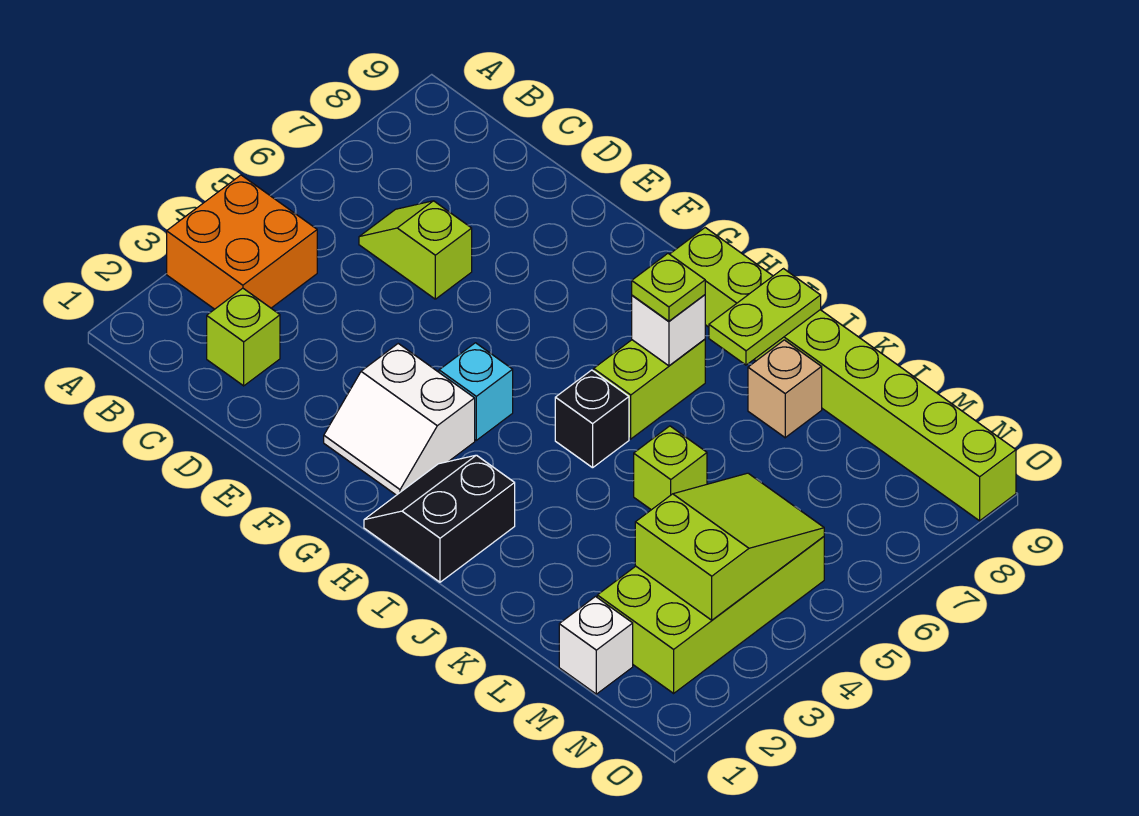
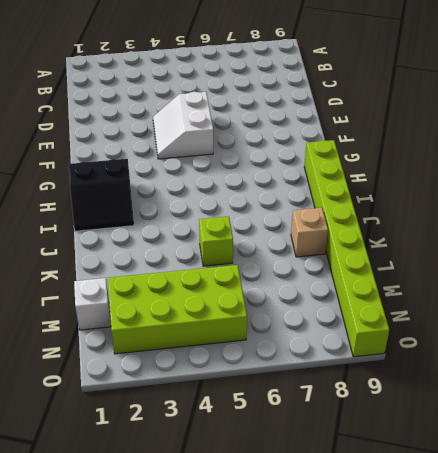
white 2x2 slope [153,92,213,159] -> white 2x2 slope moved to [324,344,475,495]
black 2x2 slope [69,159,134,231] -> black 2x2 slope turned to [364,455,515,582]
none -> orange 2x2 brick [167,175,317,309]
none -> lime 1x1 brick [207,288,280,386]
none -> lime 1x2 slope [359,201,472,299]

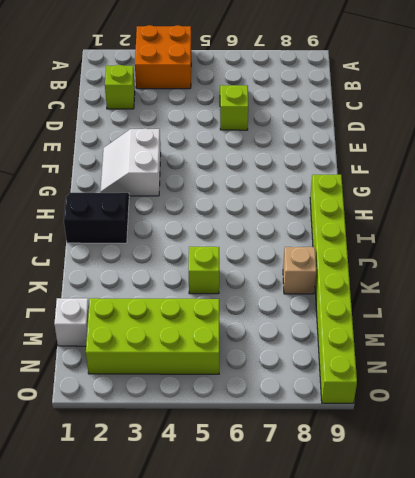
none -> cyan 1x1 brick [439,343,513,440]
none -> black 1x1 brick [555,370,629,468]
none -> lime 1x2 brick [594,339,705,439]

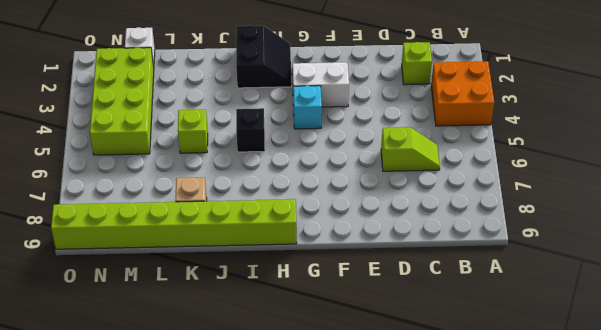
none -> lime 1x2 brick [594,339,705,439]
none -> white 1x1 brick [632,295,705,366]
none -> lime 1x2 plate [709,269,821,365]

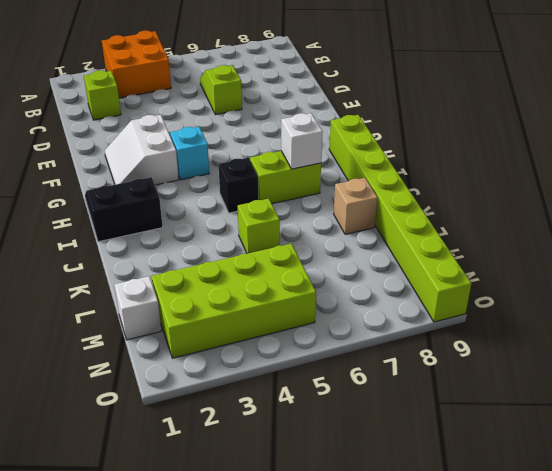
none -> lime 1x2 plate [709,269,821,365]
none -> lime 2x3 slope [635,473,824,620]
none -> lime 1x1 plate [632,254,705,321]

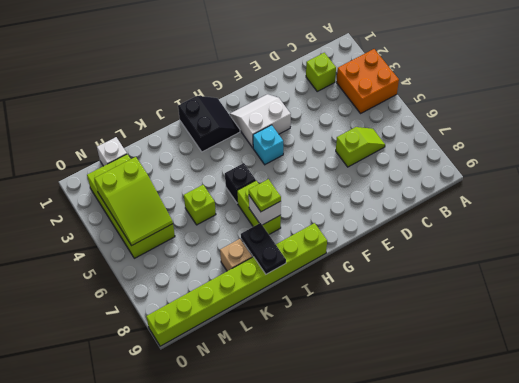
black 1x2 plate [241,223,286,274] -> lime 1x2 plate [709,269,821,365]

